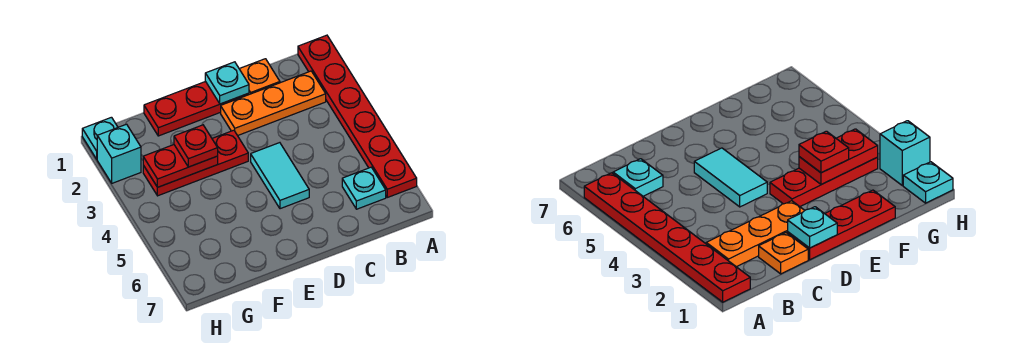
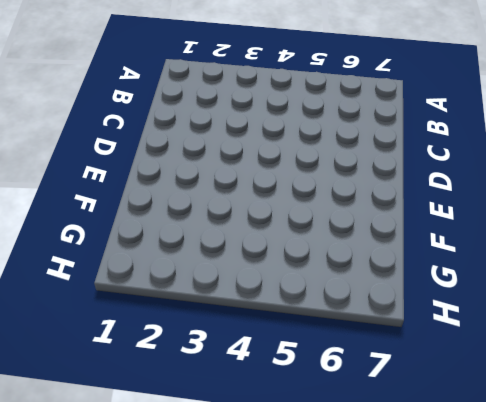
none -> red 1x6 plate [298,35,417,197]
none -> orange 1x3 plate [221,71,326,136]
none -> cyan 1x1 plate [342,167,386,209]

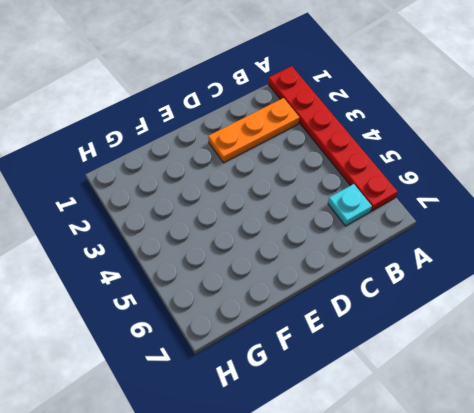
none -> orange 1x1 plate [240,59,280,94]
none -> red 1x3 plate [144,81,249,136]
none -> cyan 1x2 tile [251,143,309,209]

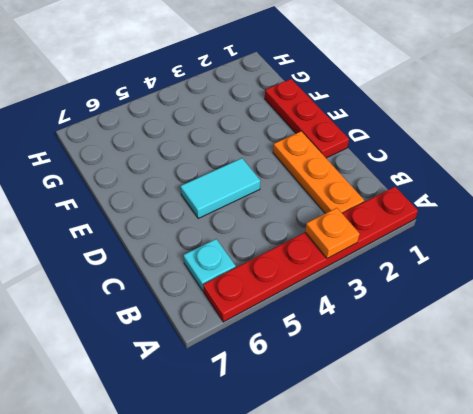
orange 1x1 plate [305,208,360,259] -> orange 1x1 plate moved to [240,59,280,94]
none -> red 1x3 plate [143,130,248,196]
none -> cyan 1x1 plate [82,117,118,159]
none -> cyan 1x1 brick [97,124,141,183]

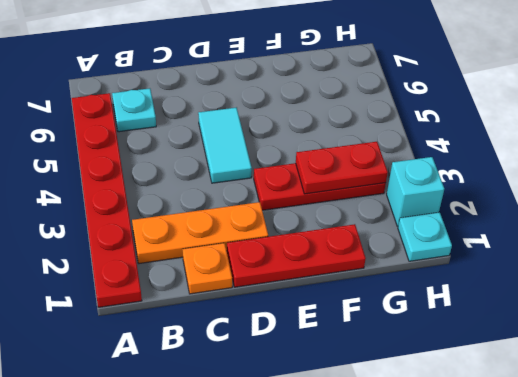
none -> cyan 1x1 plate [205,62,249,104]
none -> red 1x1 plate [174,125,218,167]

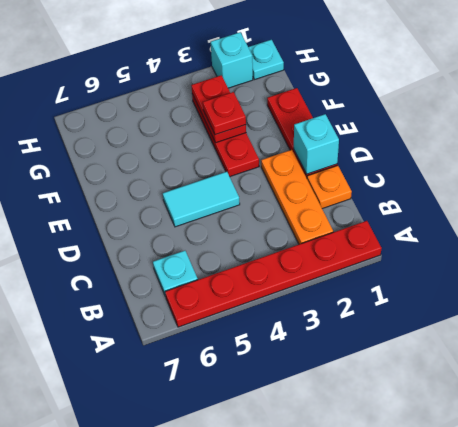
cyan 1x1 brick [294,114,339,174] -> cyan 1x1 plate [205,62,249,104]

